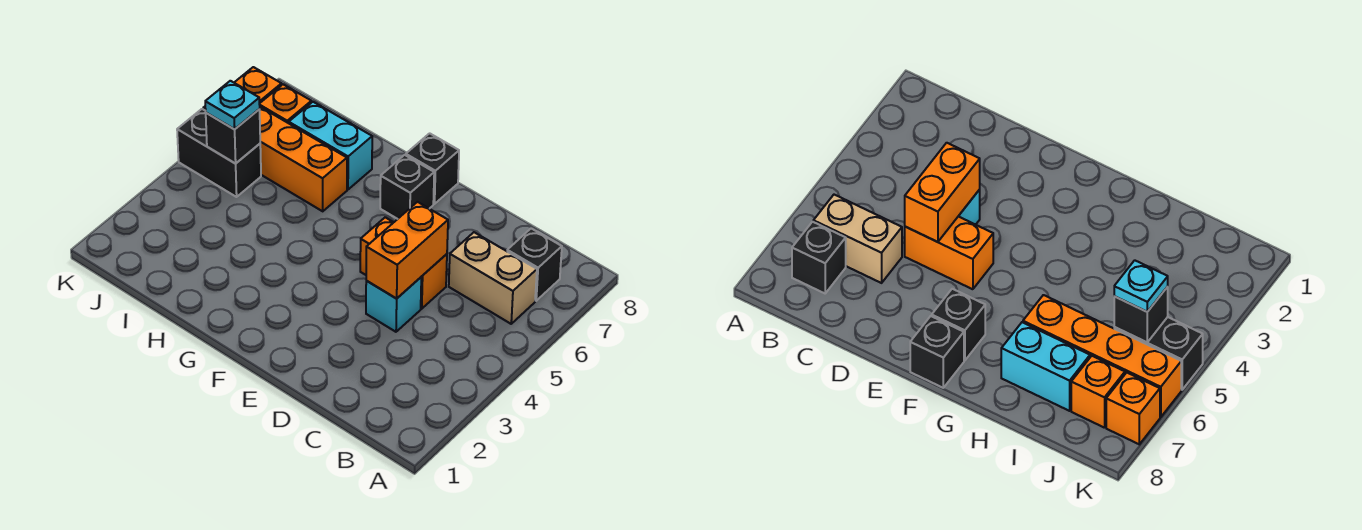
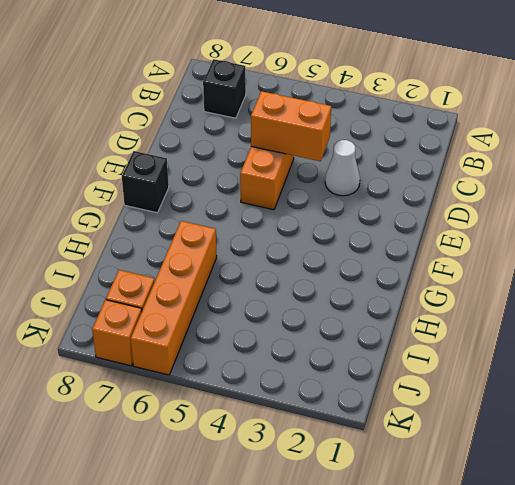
white 1x1 cone [325,140,360,196] -> none
none -> tan 1x2 brick [449,232,537,324]
none -> cyan 1x1 brick [366,277,421,332]
none -> black 1x1 brick [380,155,434,219]

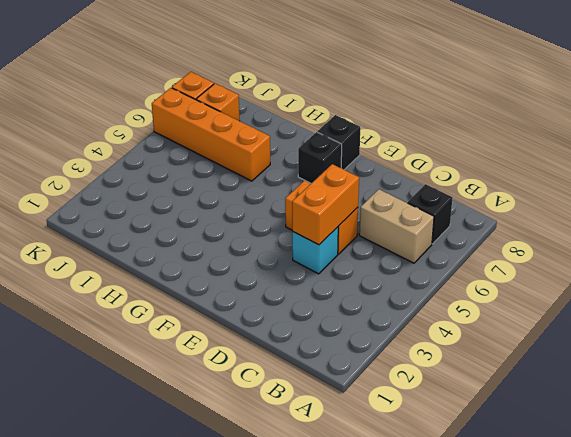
none -> cyan 1x2 brick [289,102,372,189]
none -> black 1x2 brick [177,109,261,197]
none -> black 1x1 brick [206,109,260,164]

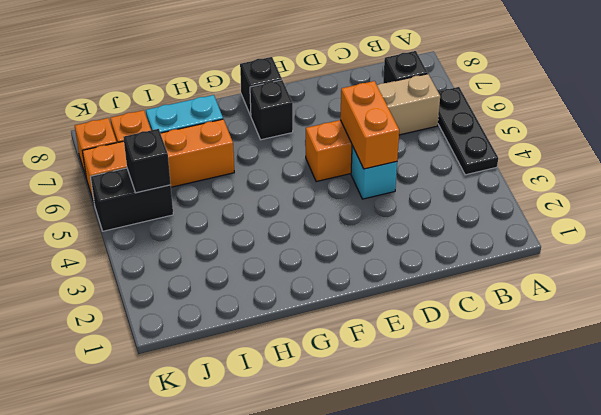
black 1x3 plate [438,87,498,175] -> none
none -> cyan 1x1 plate [205,81,260,129]

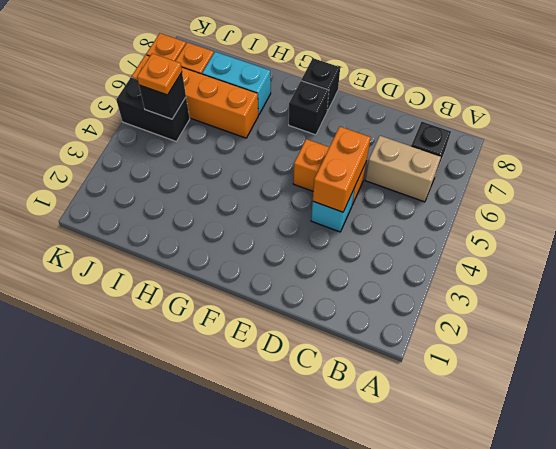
orange 1x1 plate [137,53,182,95] -> cyan 1x1 plate [205,81,260,129]

